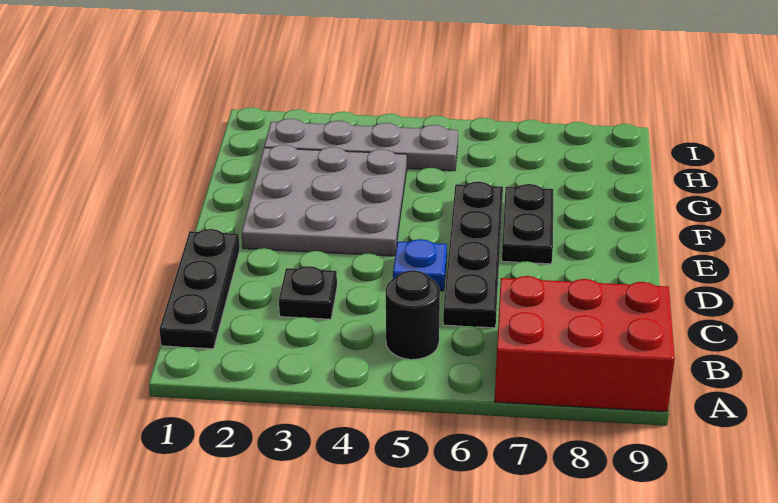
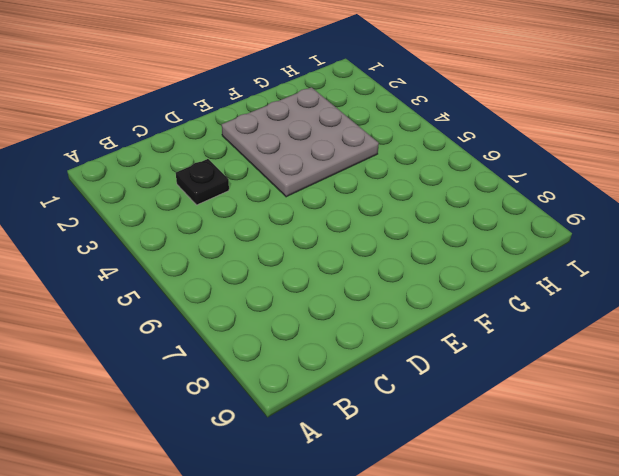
none -> red 2x3 brick [494,276,675,412]
none -> black 1x3 plate [159,229,240,349]

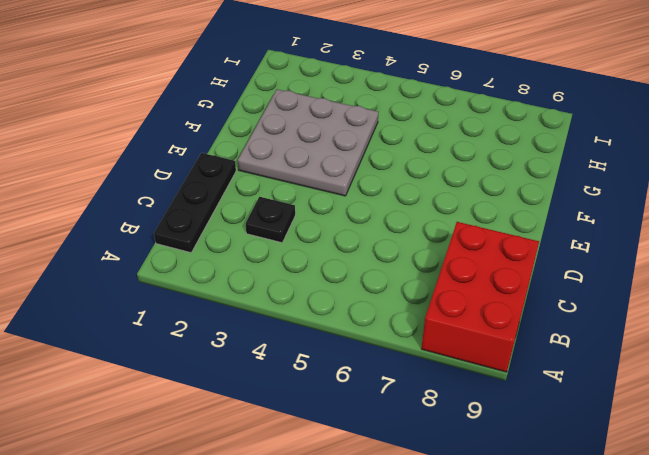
red 2x3 brick [421,222,539,372] -> red 2x3 brick turned to [494,276,675,412]
none -> black 1x1 round brick [386,270,440,359]
none -> black 1x4 plate [443,182,503,328]

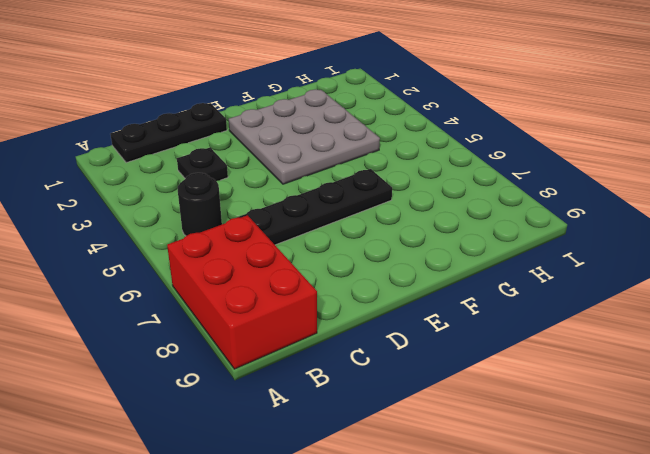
none -> blue 1x1 plate [393,239,447,291]
none -> black 1x2 plate [502,184,553,264]

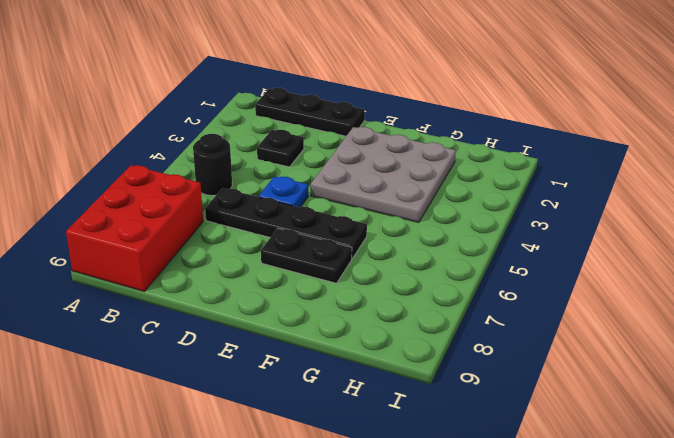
none -> grey 1x4 plate [264,119,458,171]

